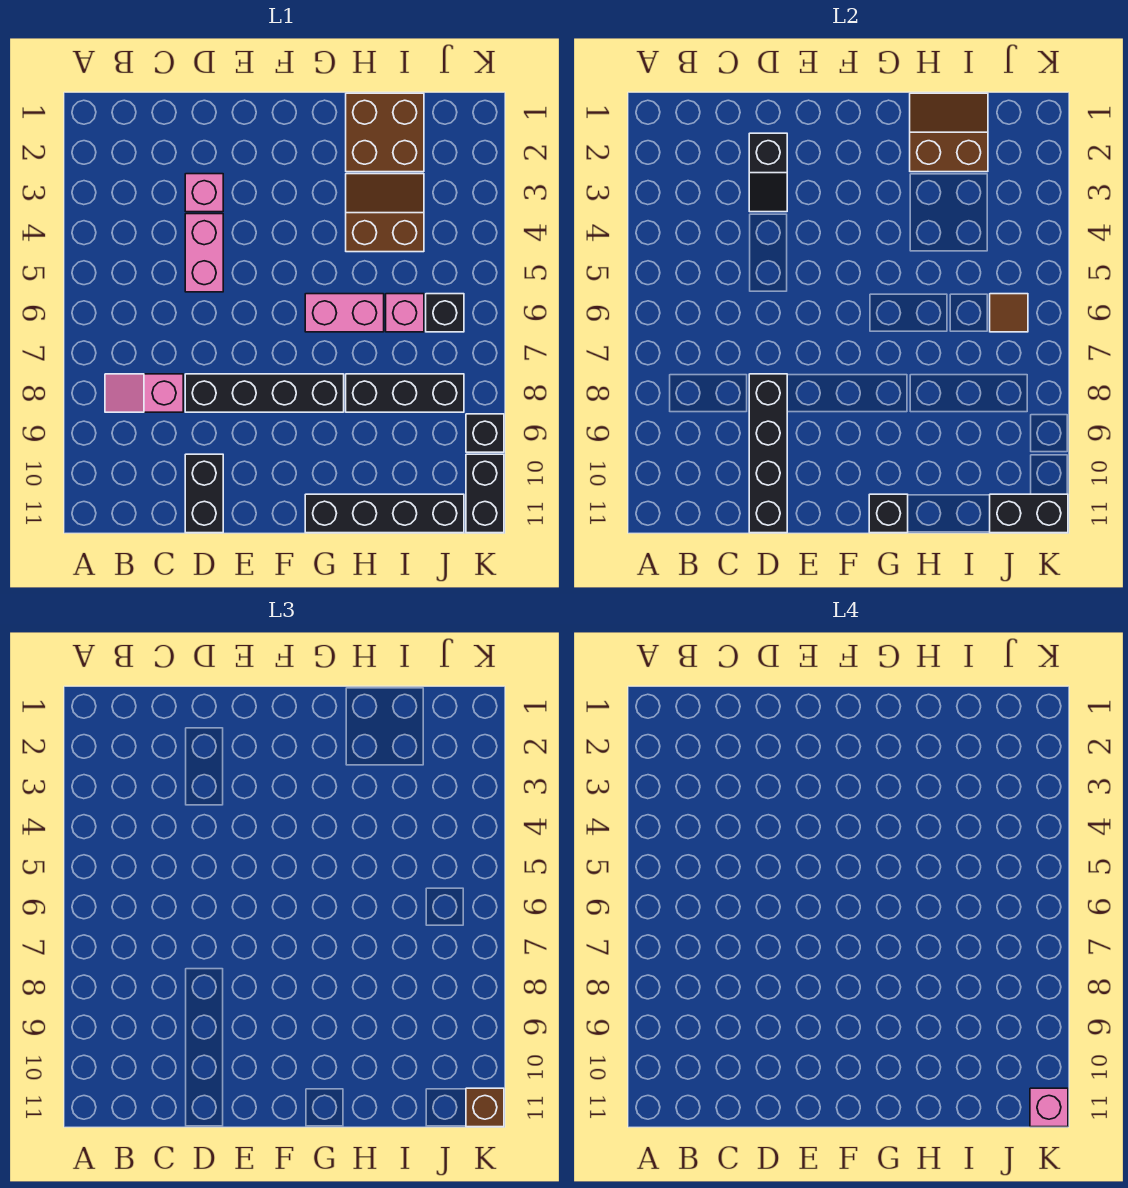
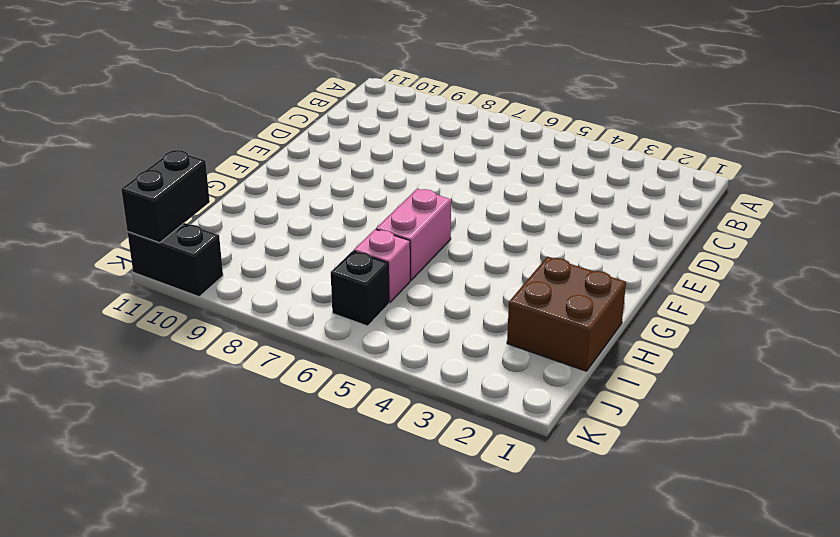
none -> pink 1x2 slope [105,374,183,412]
none -> pink 1x1 brick [185,174,223,212]
none -> pink 1x2 brick [185,214,223,292]

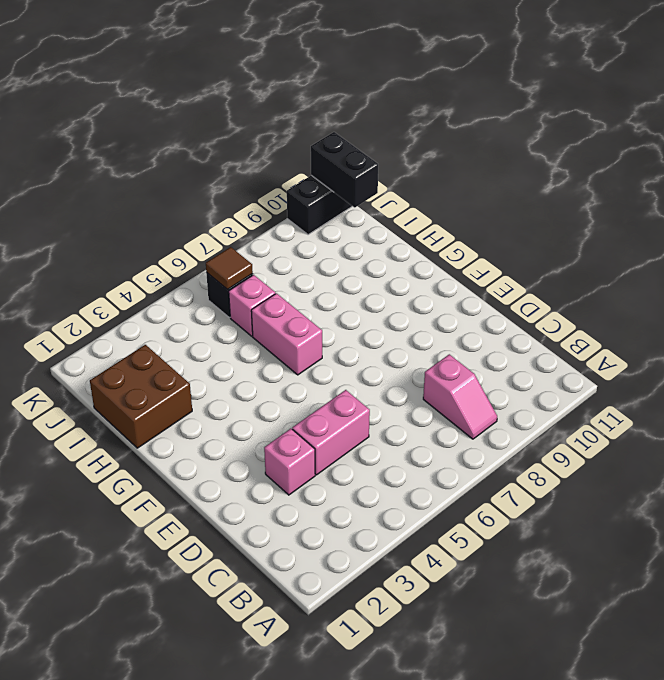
none -> black 1x4 brick [185,374,344,412]
none -> black 1x2 brick [185,454,223,533]
none -> black 1x4 brick [305,494,464,533]

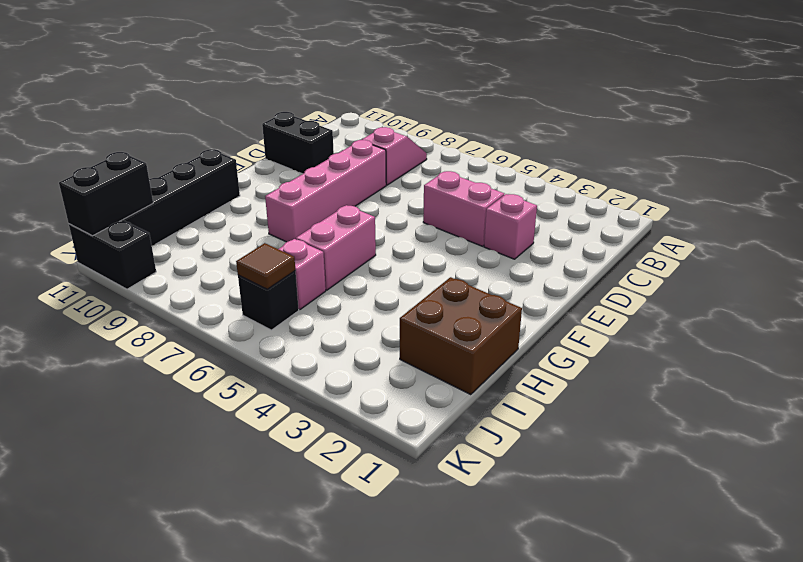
pink 1x4 brick [265,140,386,242] -> black 1x4 brick [185,374,344,412]
none -> brown 2x2 slope [346,174,424,252]
none -> black 1x3 brick [346,374,464,412]
none -> black 1x1 brick [466,414,504,452]

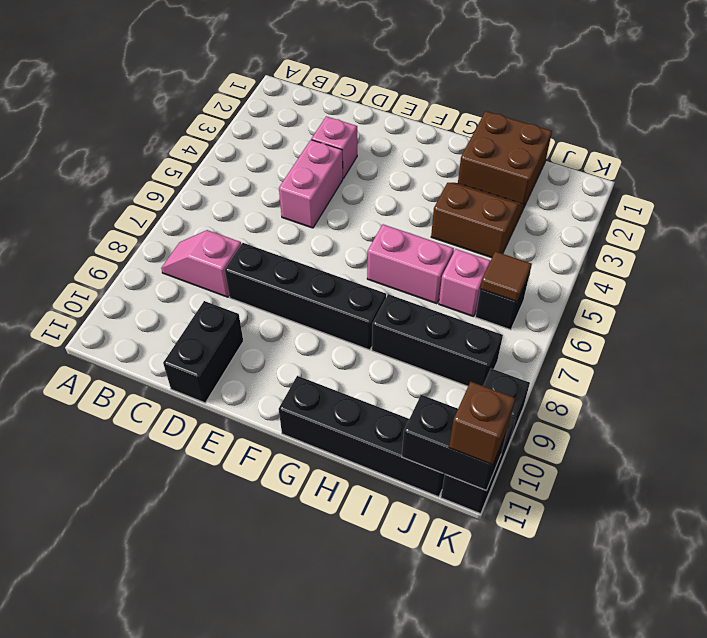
none -> black 1x2 slope [749,133,787,212]
none -> black 1x4 brick [749,374,787,533]
none -> black 1x1 brick [869,494,908,533]

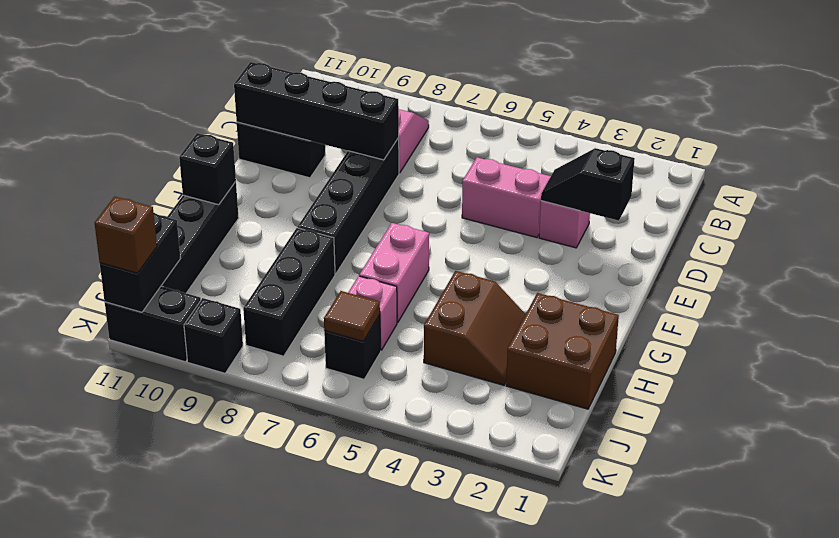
none -> brown 2x2 slope [910,93,988,172]
none -> pink 1x1 brick [1030,1088,1068,1127]

